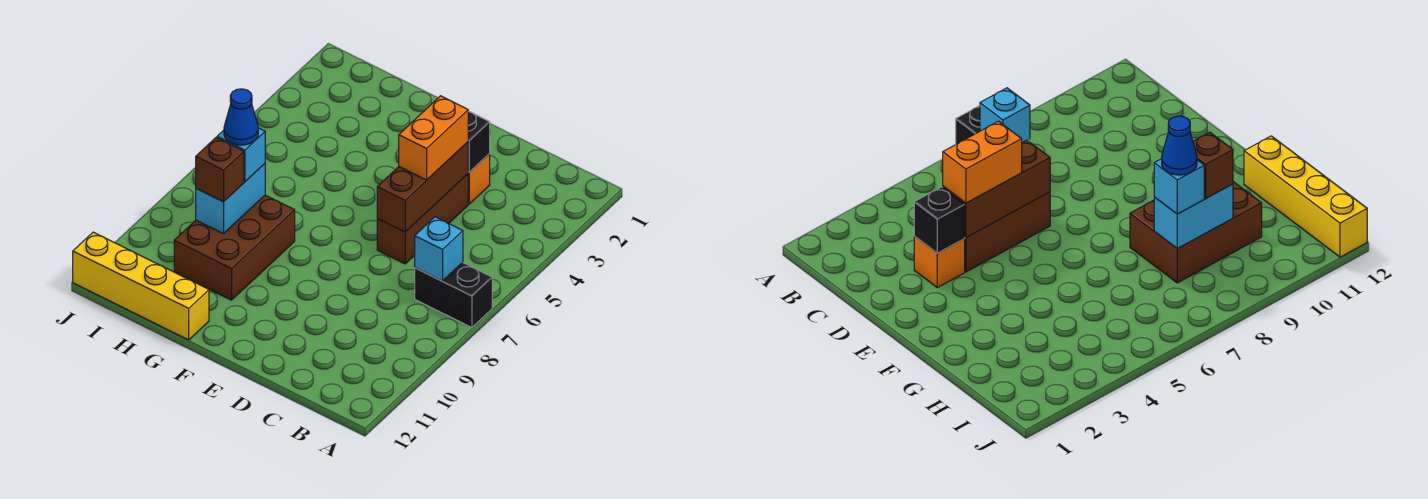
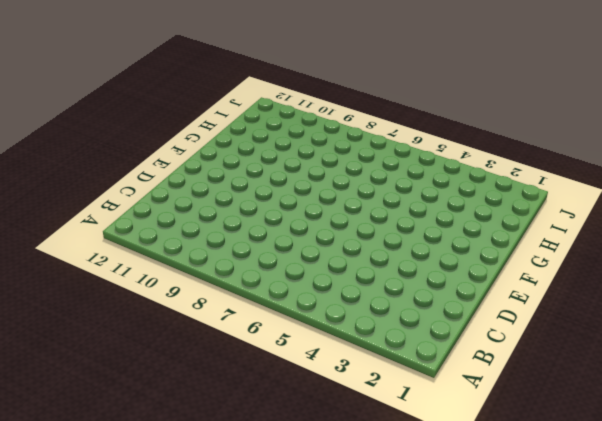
none -> black 1x2 brick [415,263,492,328]
none -> orange 1x1 brick [468,154,490,204]
none -> brown 1x3 brick [377,174,468,264]

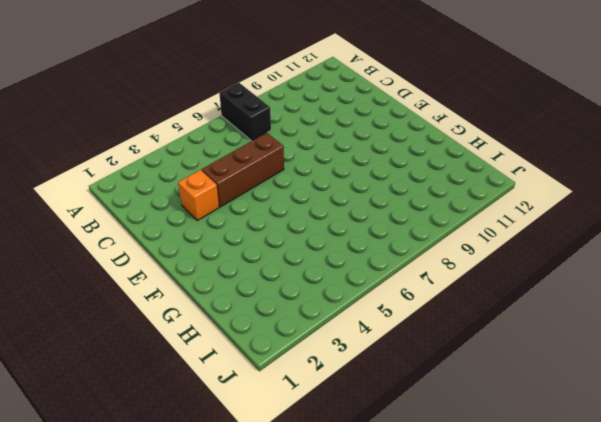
none -> brown 2x3 brick [174,195,295,300]
none -> yellow 1x4 brick [73,232,209,340]
none -> cyan 1x1 brick [415,217,463,281]

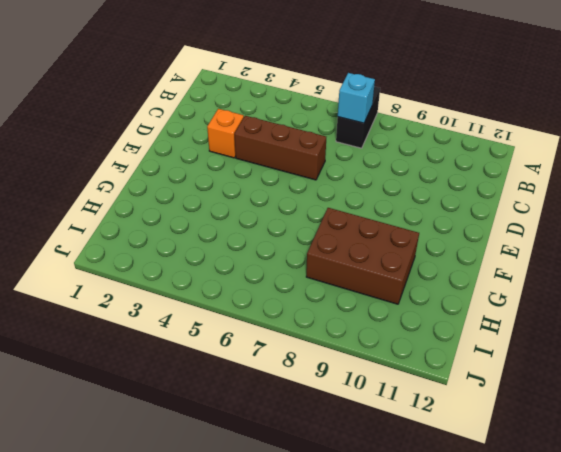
none -> yellow 1x4 brick [73,232,209,340]
none -> black 1x1 brick [468,111,490,172]
none -> brown 1x3 brick [377,142,468,232]

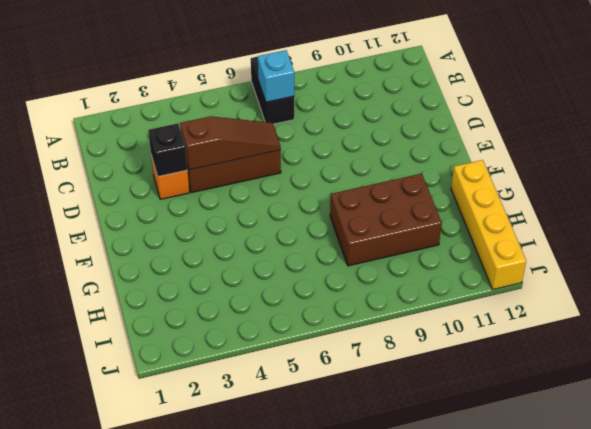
brown 1x3 slope [180,116,281,170] -> brown 1x3 brick [377,142,468,232]
none -> cyan 1x2 brick [196,164,265,234]
none -> orange 1x2 brick [399,96,468,180]
none -> cyan 1x1 brick [217,128,265,182]

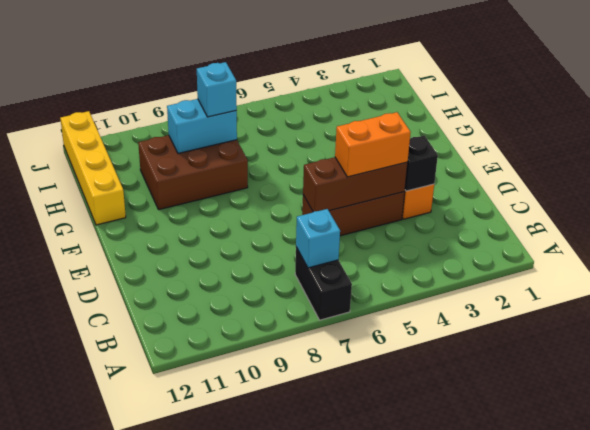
none -> brown 1x1 brick [196,138,244,202]
none -> blue 1x1 cone [224,89,258,145]

